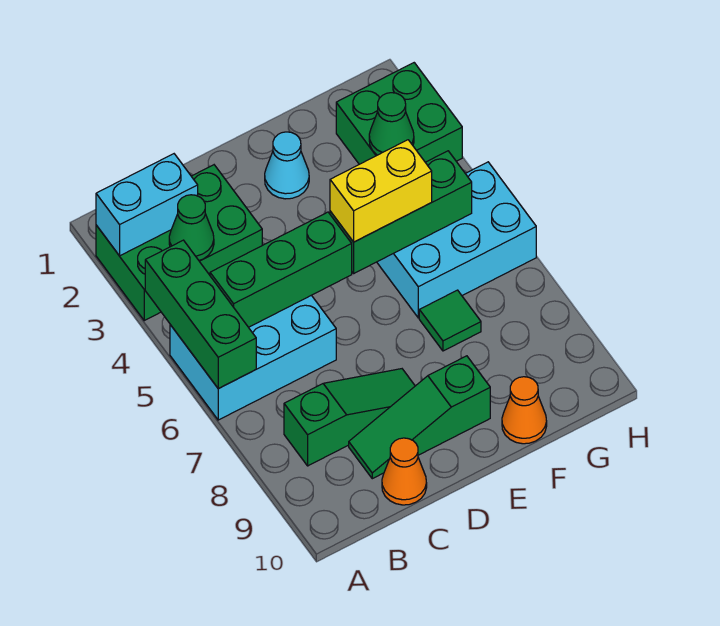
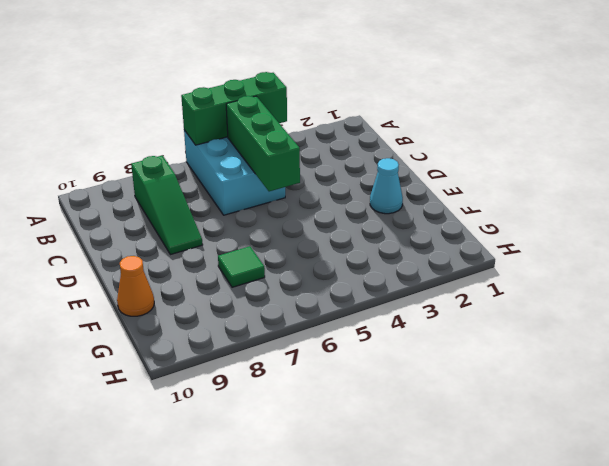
none -> green 2x3 brick [96,165,262,320]
none -> green 1x3 slope [349,356,490,479]
none -> orange 1x1 cone [382,438,427,505]

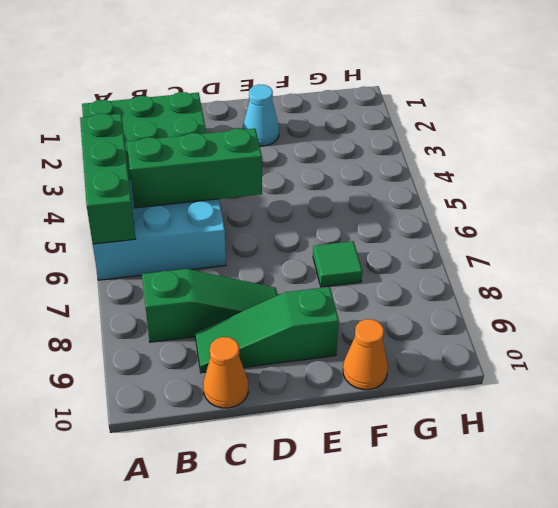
none -> cyan 2x3 brick [377,162,536,318]
none -> green 2x2 brick [336,63,462,164]
none -> cyan 1x2 brick [96,154,198,256]

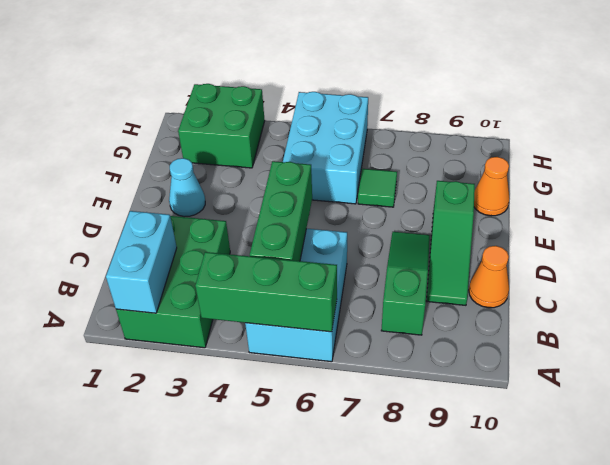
none -> green 1x1 cone [169,195,214,260]
none -> green 1x3 brick [330,151,472,273]
none -> green 1x1 cone [369,93,414,155]

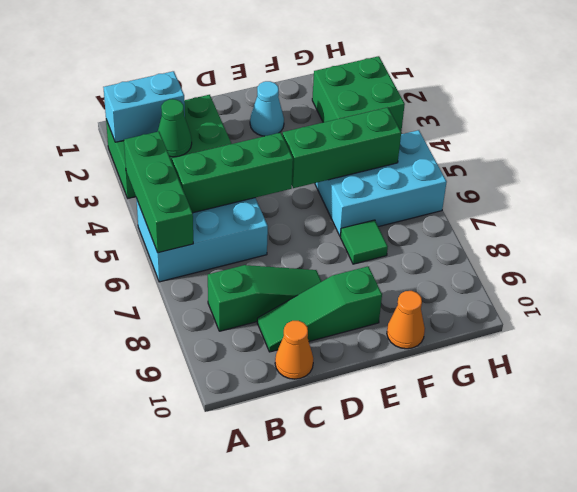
none -> green 1x1 cone [369,93,414,155]
none -> yellow 1x2 brick [330,140,432,242]

